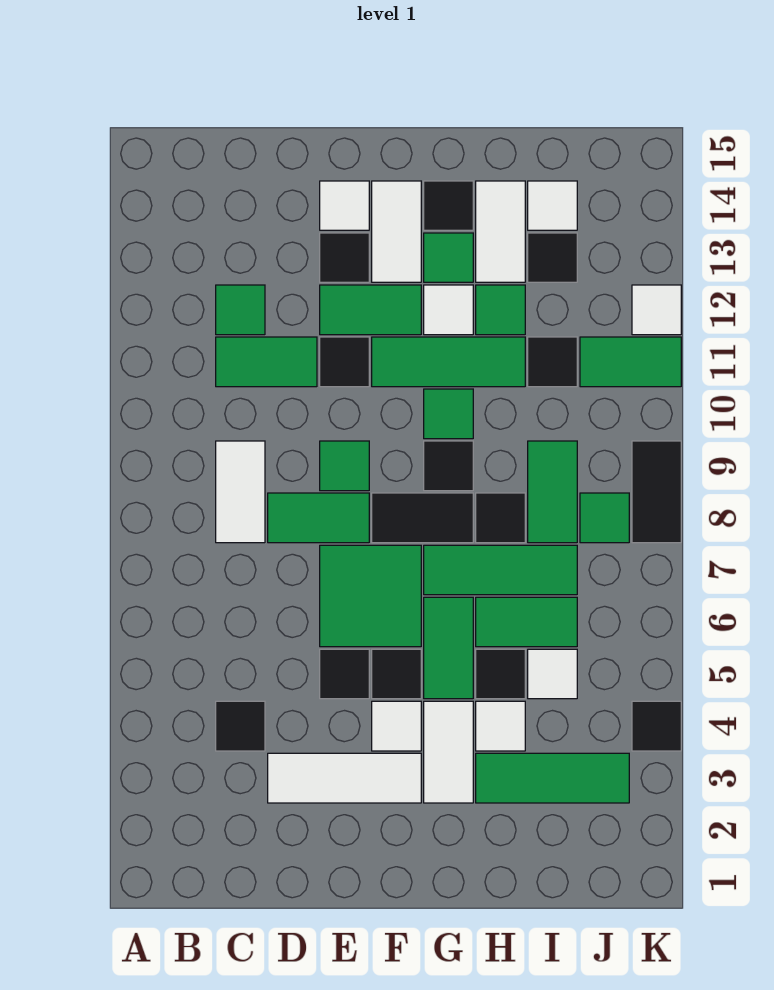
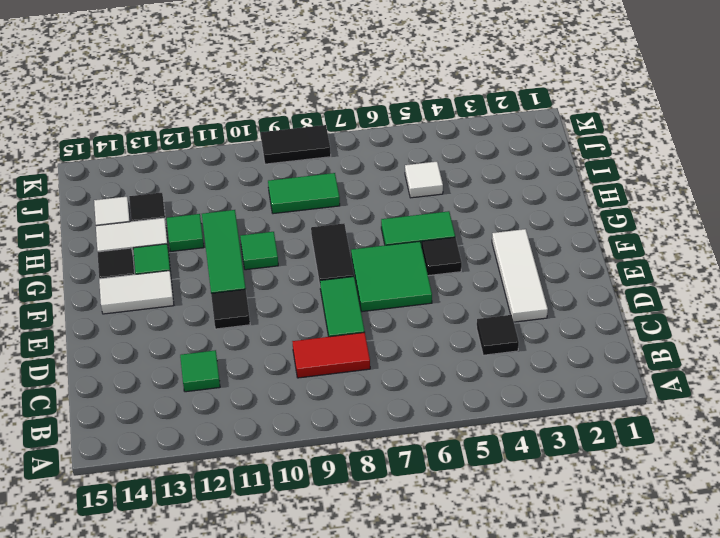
red 1x2 tile [292,332,370,378] -> white 1x2 tile [216,441,265,543]
none -> green 1x2 tile [216,337,317,387]
none -> black 1x1 tile [320,649,369,699]
none -> green 1x1 tile [320,441,369,491]
none -> green 1x2 tile [320,285,421,335]

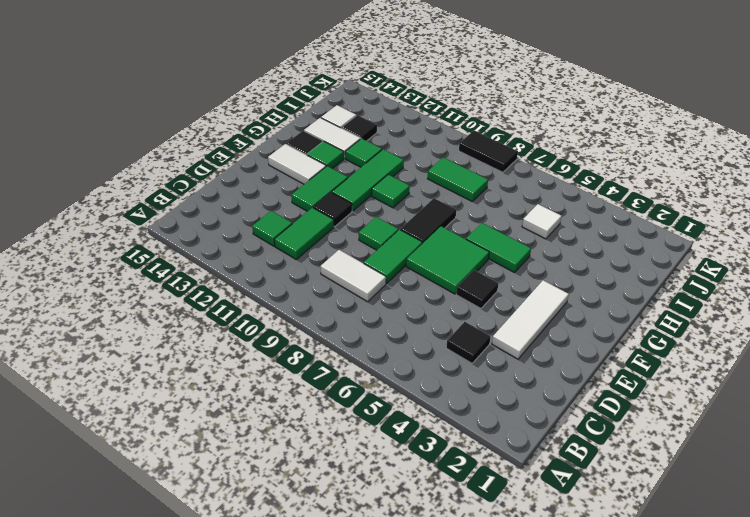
none -> black 1x1 tile [320,233,369,282]
none -> white 1x1 tile [320,181,369,230]
none -> white 1x1 tile [372,701,421,751]
none -> black 1x1 tile [372,649,421,699]

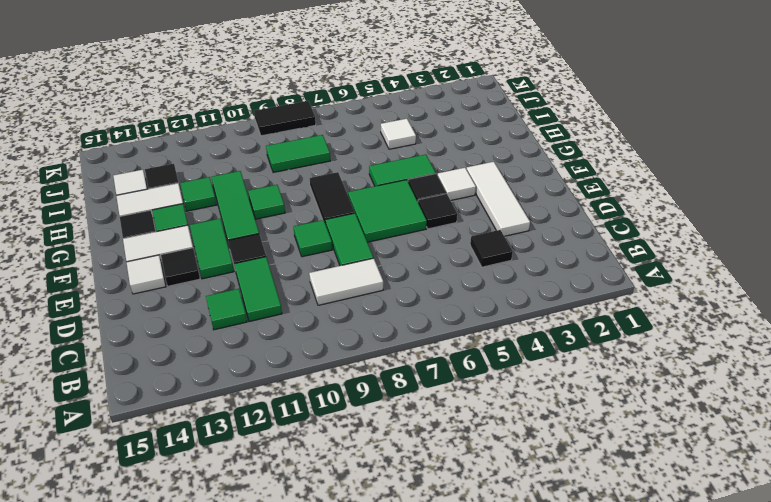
none -> white 1x2 tile [424,701,473,803]
none -> green 1x3 tile [424,545,577,595]
none -> black 1x1 tile [424,441,473,491]
none -> white 1x1 tile [424,285,473,335]

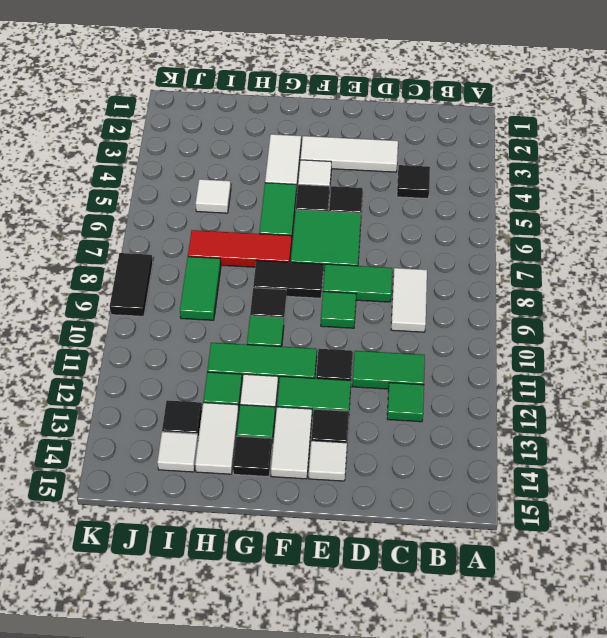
red 1x3 tile [188,230,292,267] -> green 1x3 tile [424,545,577,595]
none -> green 1x3 tile [476,753,629,803]
none -> white 1x1 tile [476,701,525,751]
none -> black 1x1 tile [476,649,525,699]
none -> green 1x2 tile [476,597,577,647]

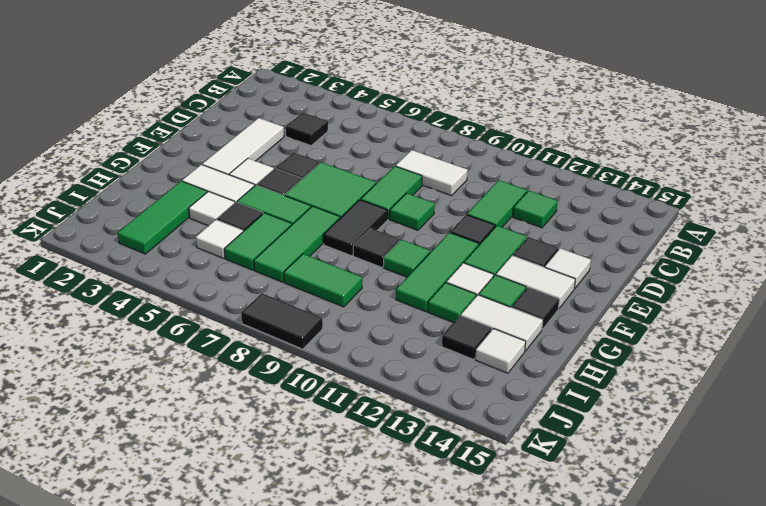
none -> black 1x1 tile [476,493,525,543]
none -> black 1x1 tile [528,337,577,387]
none -> green 1x1 tile [580,493,629,543]
none -> green 1x2 tile [580,337,681,387]

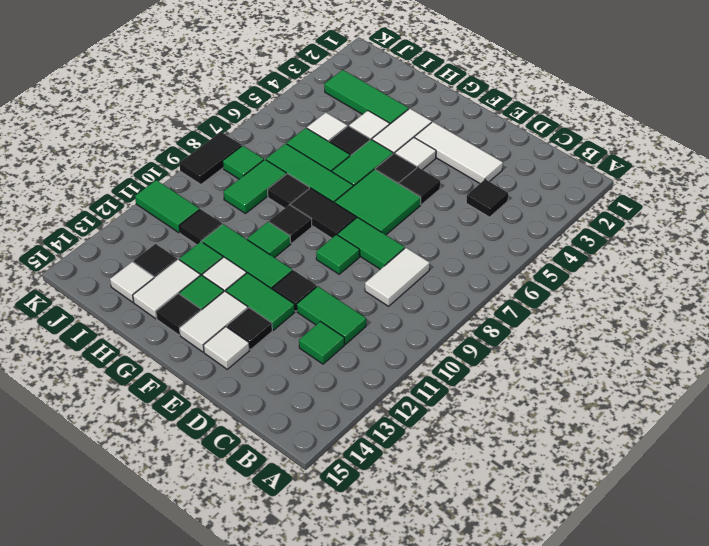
none -> black 1x1 tile [632,701,681,751]
none -> white 1x1 tile [632,285,681,335]

